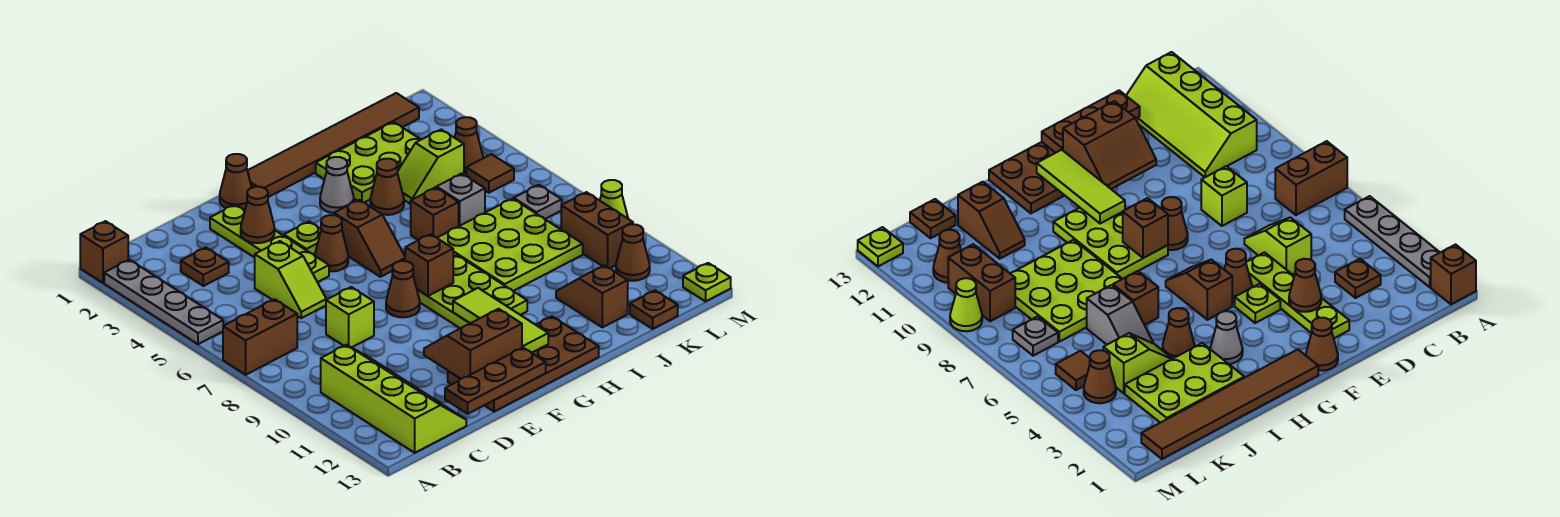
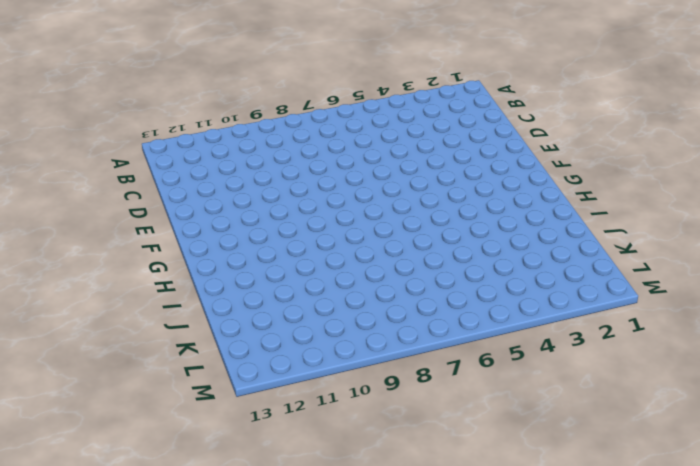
none -> brown 1x1 brick [80,221,128,283]
none -> grey 1x4 plate [104,260,223,344]
none -> brown 1x2 brick [223,299,297,375]
none -> lime 2x4 slope [321,345,466,453]

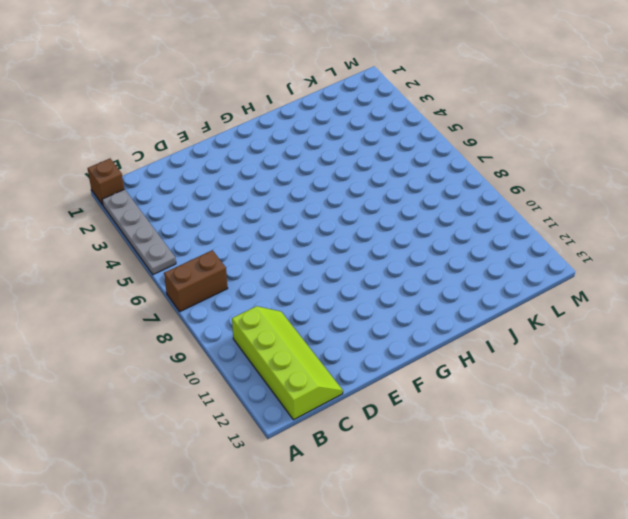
none -> brown 1x1 plate [181,248,229,286]
none -> lime 1x2 slope [255,241,326,318]
none -> lime 1x1 brick [326,287,374,347]
none -> lime 1x4 plate [210,205,329,282]

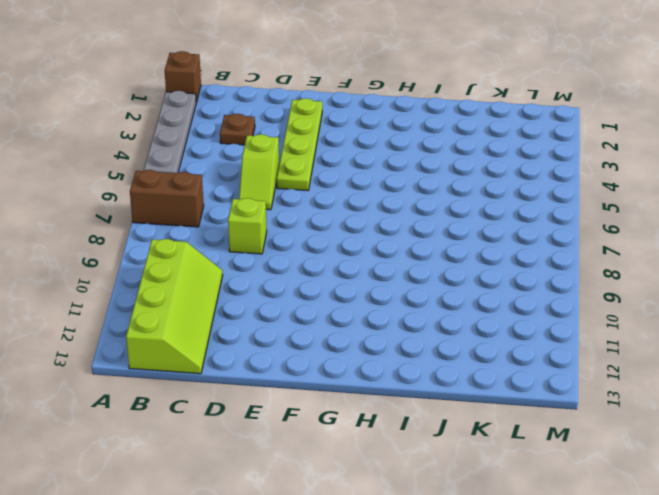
none -> brown 2x4 plate [448,317,599,412]
none -> brown 1x1 cone [220,154,252,209]
none -> lime 1x1 plate [284,222,321,256]
none -> brown 1x1 cone [315,215,348,271]

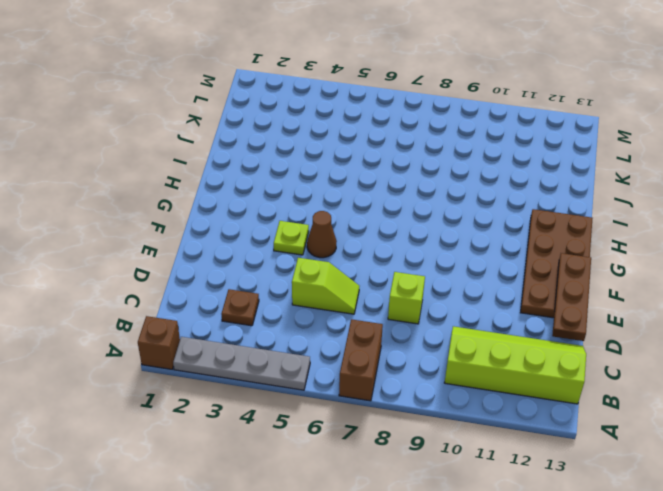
none -> lime 1x4 plate [210,205,329,282]
none -> brown 1x1 cone [220,154,252,209]
none -> brown 1x1 cone [386,261,420,317]
none -> brown 1x6 tile [247,93,419,197]

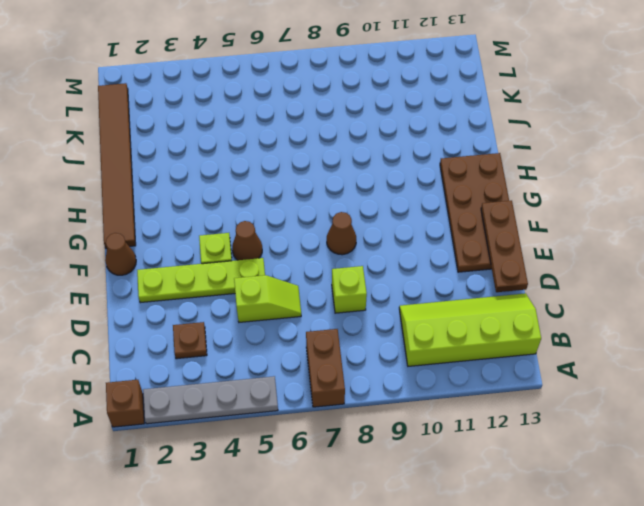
none -> brown 1x2 slope [334,200,405,277]
none -> lime 2x3 plate [417,255,527,329]
none -> grey 1x1 cone [320,157,354,213]
none -> lime 2x3 plate [316,122,421,203]

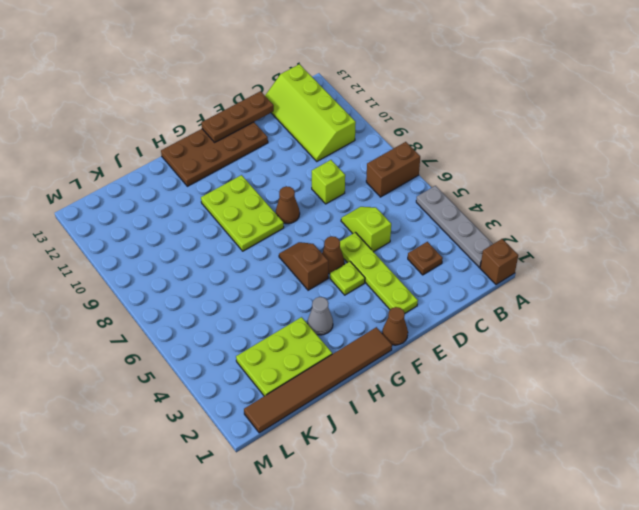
none -> brown 1x1 cone [370,159,404,215]
none -> brown 1x1 brick [411,188,459,240]
none -> lime 3x3 plate [438,199,583,291]
none -> lime 1x2 slope [397,130,464,204]

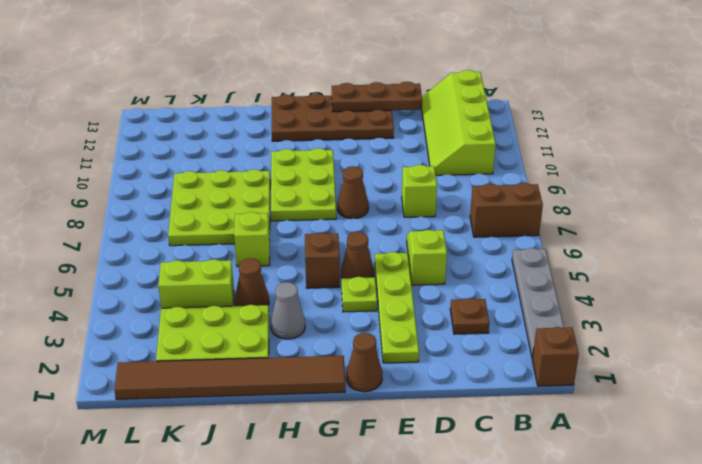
lime 1x1 brick [234,212,270,267] -> brown 1x1 brick [411,188,459,240]
lime 1x2 brick [158,259,234,308] -> lime 1x2 slope [397,130,464,204]
none -> grey 1x2 slope [433,173,485,226]
none -> brown 1x2 slope [556,265,628,327]
none -> brown 1x1 plate [630,290,678,329]
none -> brown 1x1 cone [455,117,483,174]

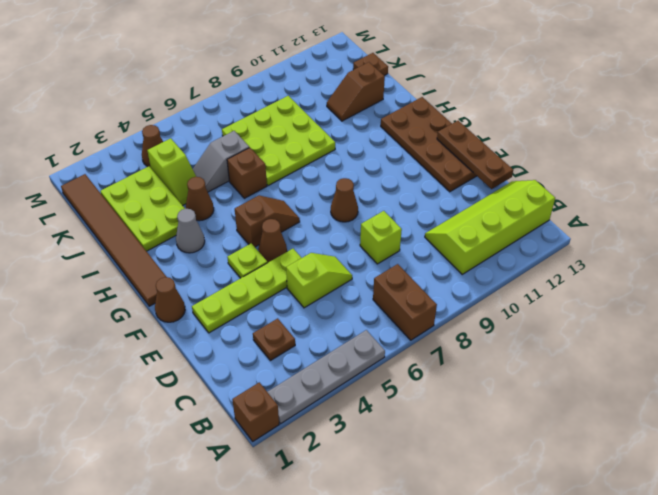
none -> lime 2x3 plate [417,255,527,329]
none -> brown 1x1 tile [466,154,514,193]
none -> grey 1x1 plate [514,185,562,219]
none -> brown 1x2 brick [561,192,633,268]

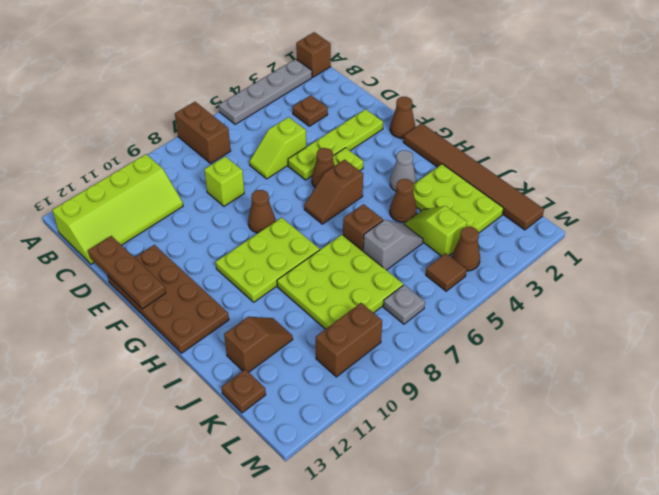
none -> brown 1x1 cone [616,224,650,281]
none -> lime 1x1 cone [600,180,628,218]
none -> lime 1x1 plate [683,263,731,301]
none -> brown 1x1 cone [241,187,274,243]

